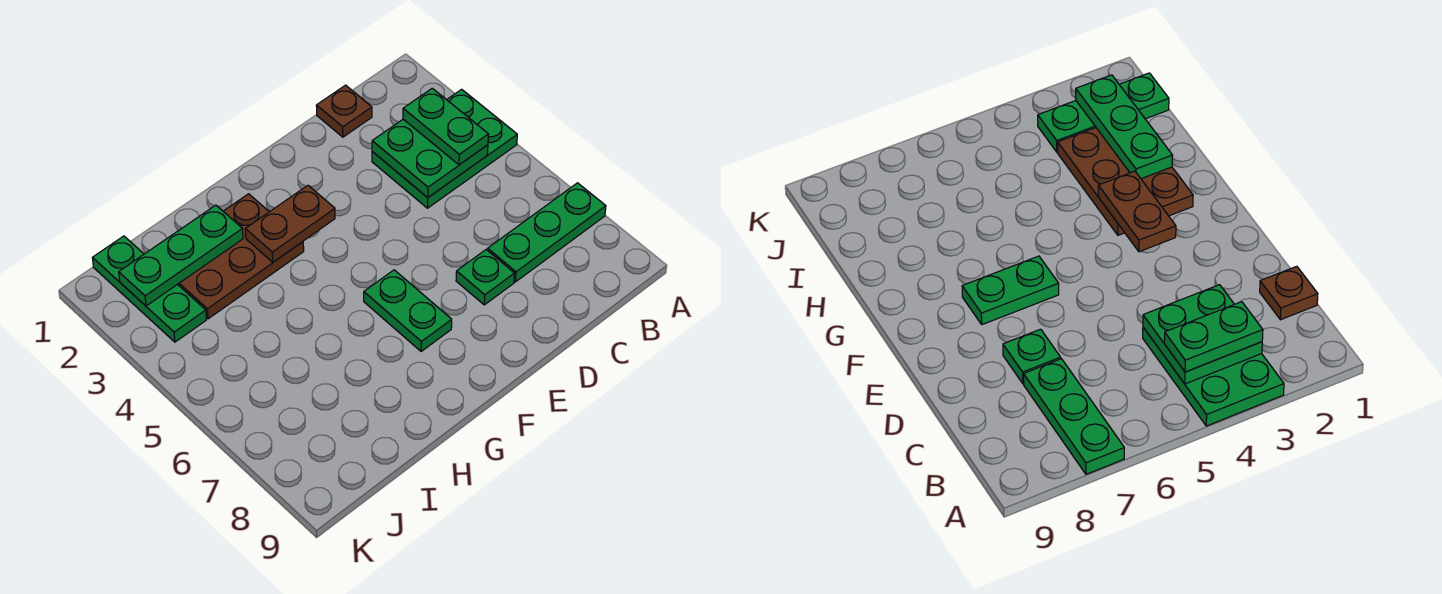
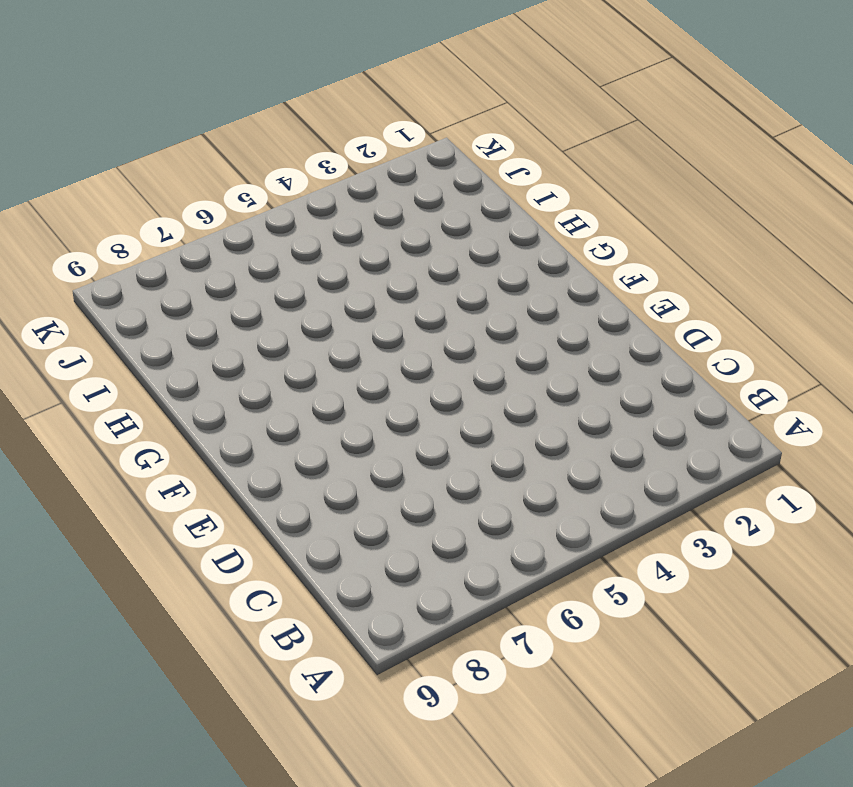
none -> green 2x3 plate [372,89,517,208]
none -> green 1x3 plate [488,183,606,282]

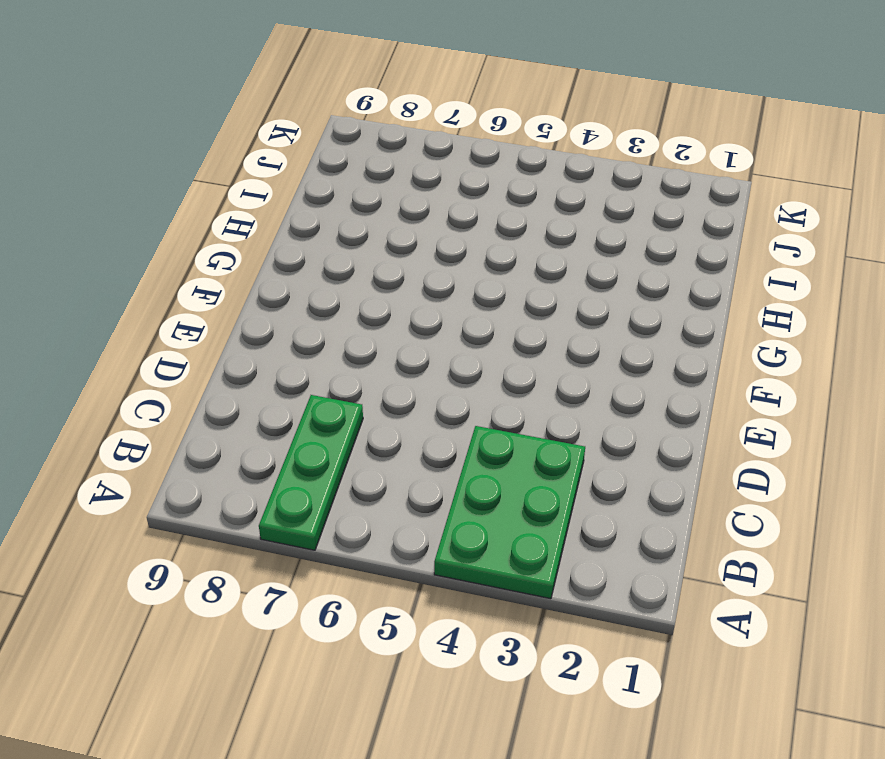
none -> brown 1x1 plate [316,85,372,137]
none -> green 1x1 plate [456,250,515,305]

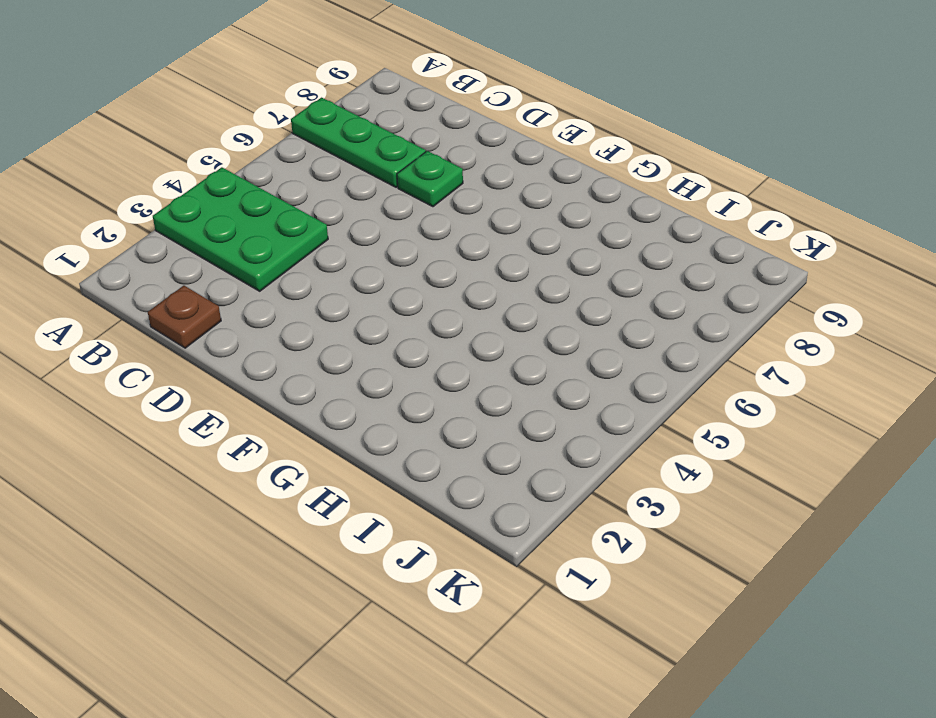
none -> green 1x2 plate [364,270,452,351]
none -> brown 2x3 plate [178,194,304,319]

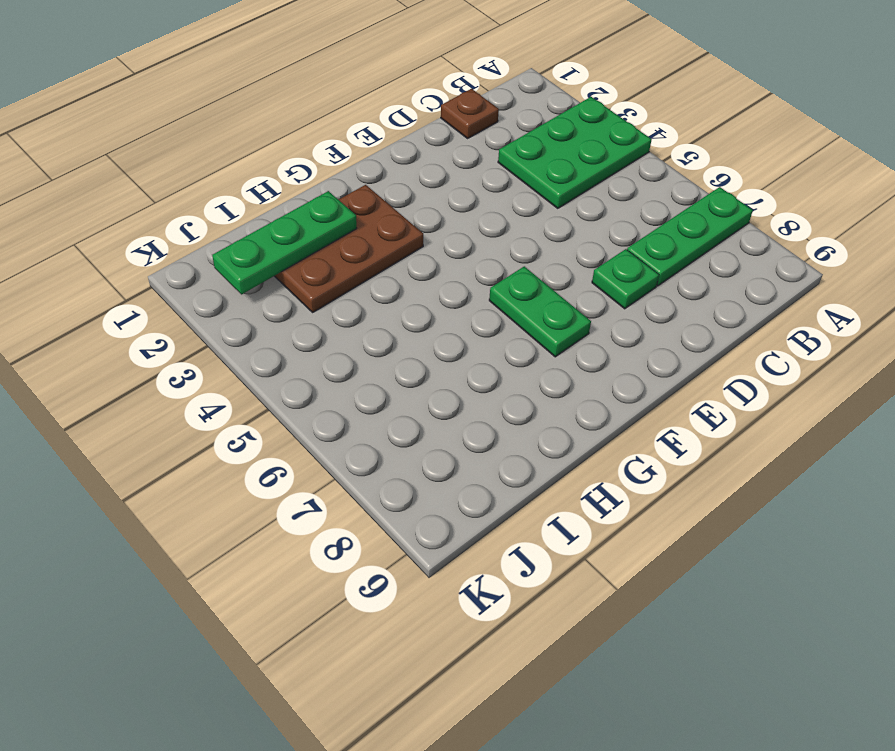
none -> green 1x3 plate [93,236,206,342]
none -> green 2x2 plate [372,119,488,198]

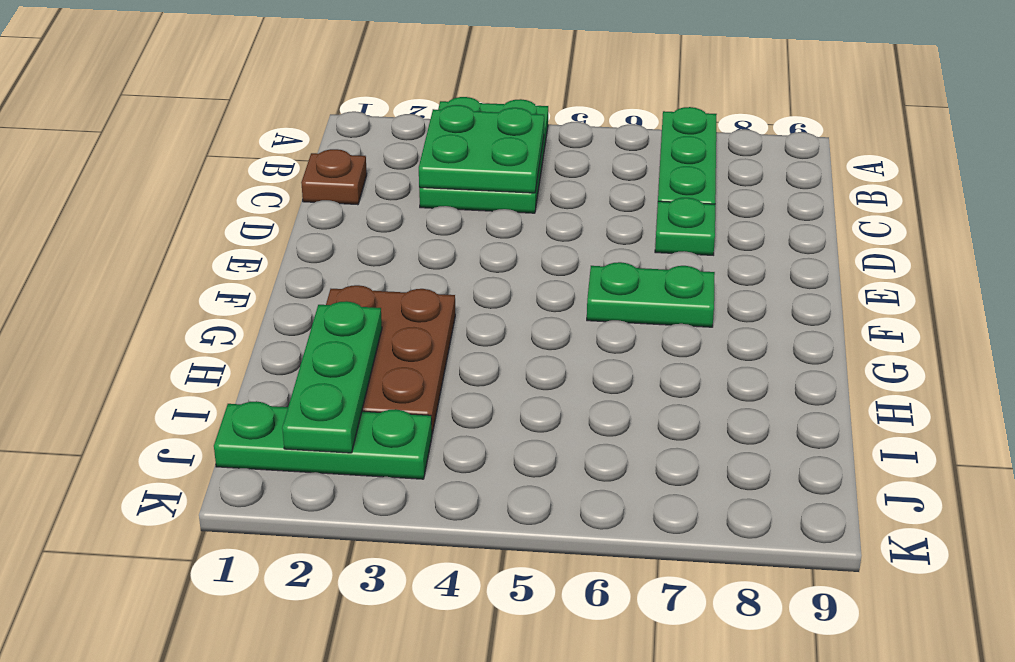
none -> brown 1x2 plate [245,185,335,262]
none -> green 1x2 plate [403,88,489,165]

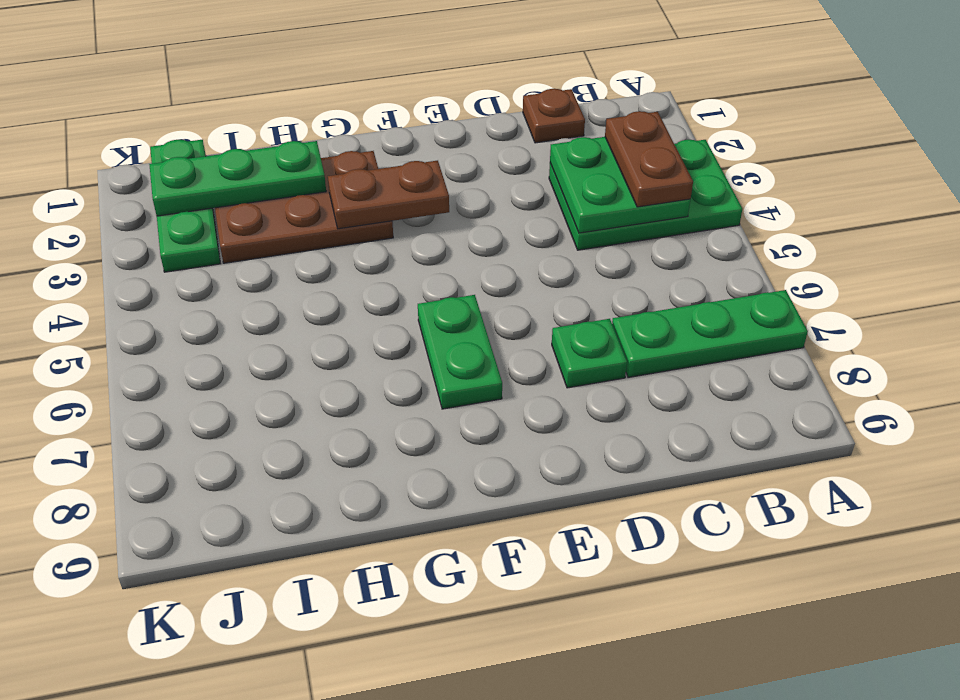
brown 1x2 plate [605,111,693,207] -> green 1x2 plate [403,88,489,165]

